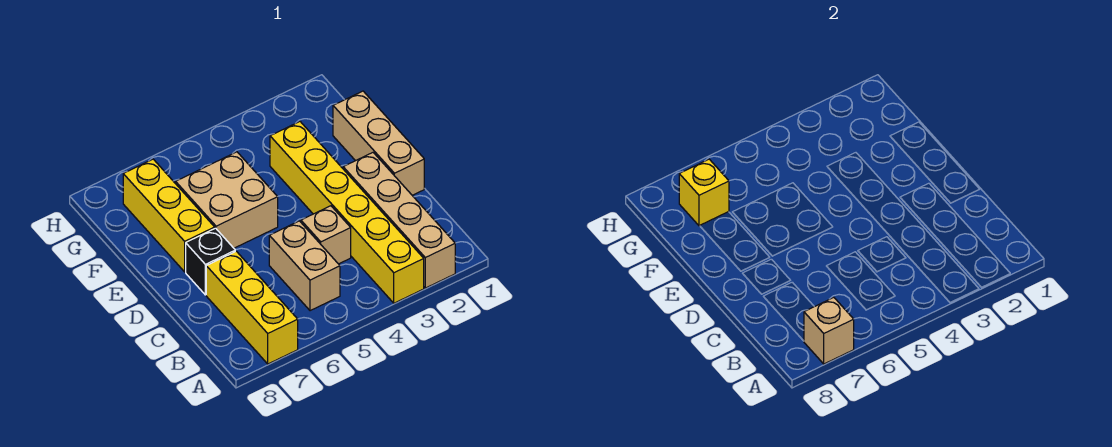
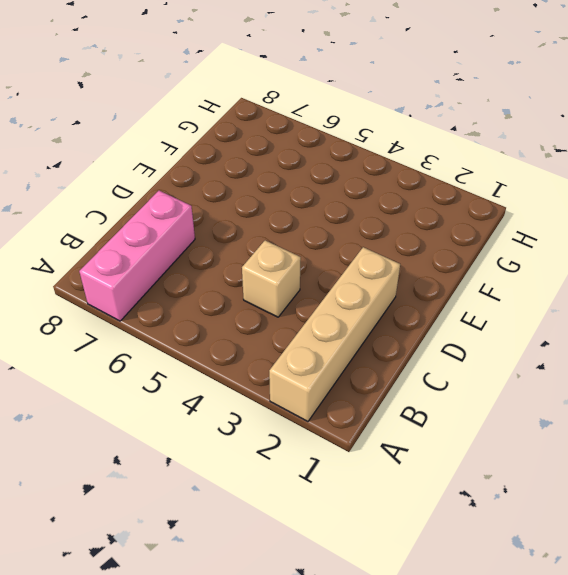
pink 1x3 brick [79,191,195,321] -> yellow 1x3 brick [206,251,298,364]
none -> yellow 1x6 brick [270,122,424,303]
none -> tan 1x2 brick [269,221,340,311]

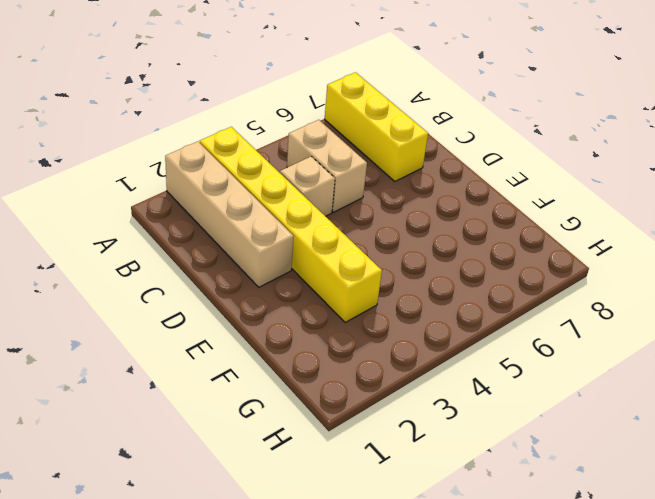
none -> tan 1x3 brick [333,91,424,195]
none -> black 1x1 brick [186,228,235,295]

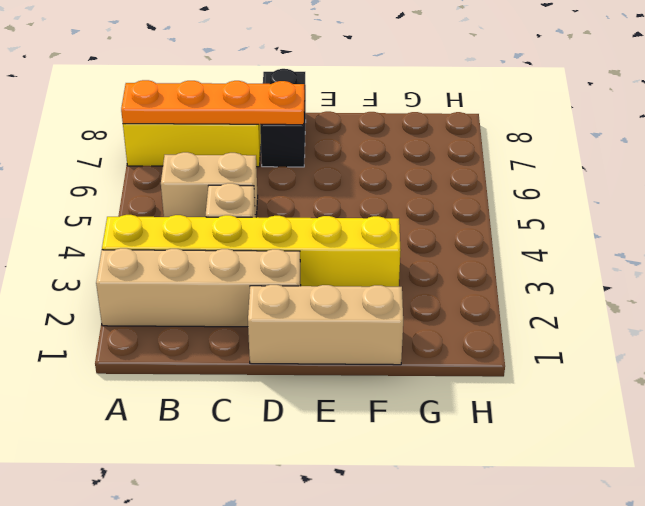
orange 1x4 plate [121,80,305,125] -> tan 1x1 brick [804,297,854,364]
black 1x2 brick [260,69,306,167] -> black 1x1 brick [186,228,235,295]
none -> tan 2x2 brick [176,152,278,248]
none -> yellow 1x3 brick [123,159,215,272]

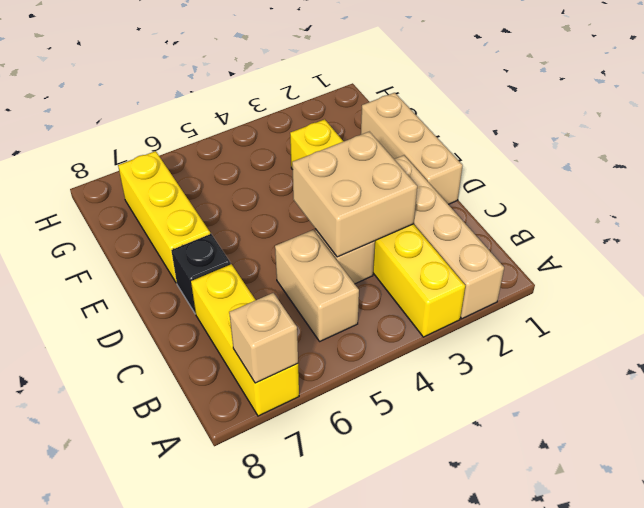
tan 2x2 brick [292,132,417,257] -> tan 2x2 brick moved to [176,152,278,248]
none -> yellow 1x1 brick [679,159,729,226]

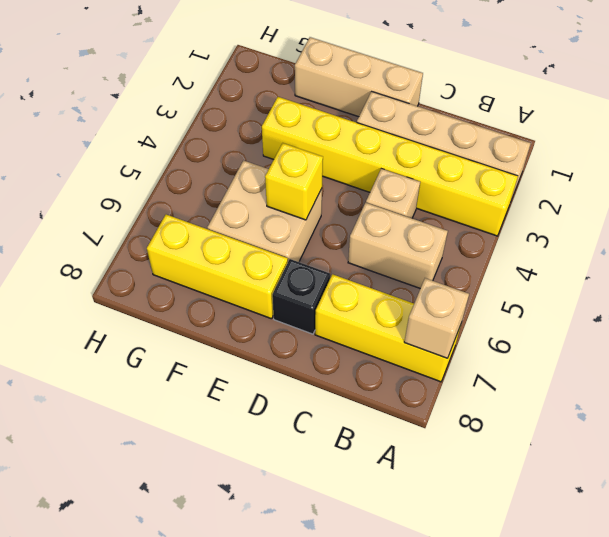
yellow 1x1 brick [265,143,323,220] -> yellow 1x1 brick moved to [679,159,729,226]

